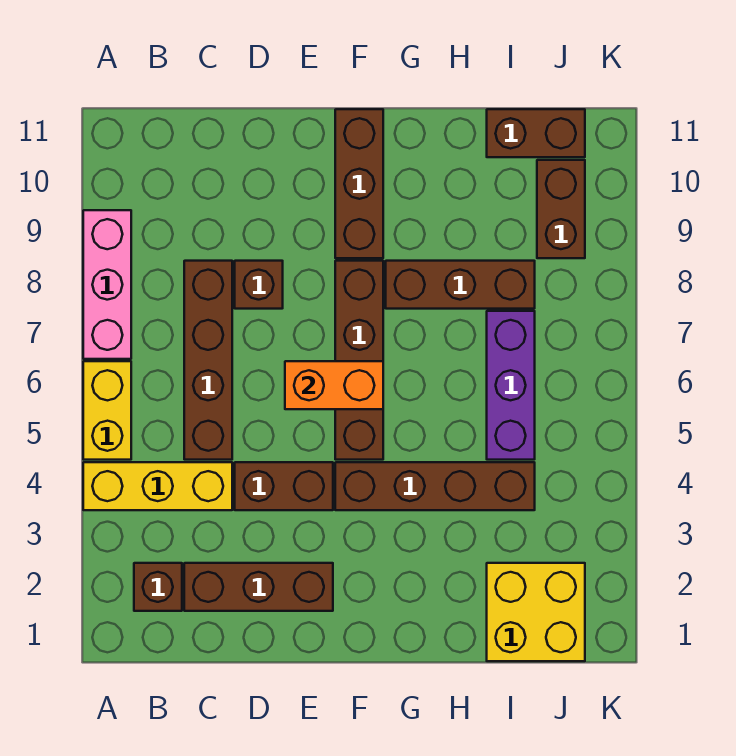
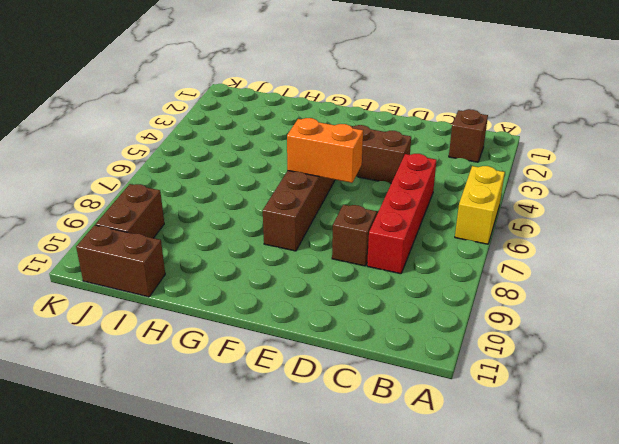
red 1x4 brick [367,154,437,274] -> brown 1x4 brick [184,261,232,460]
none -> yellow 1x3 brick [83,462,232,510]
none -> pink 1x3 brick [83,210,131,359]
none -> brown 1x3 brick [184,563,333,611]

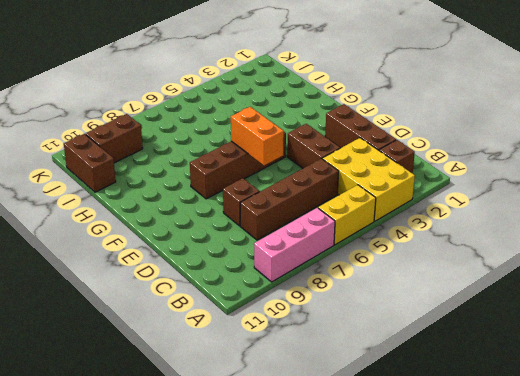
yellow 2x3 brick [322,138,415,221] -> yellow 1x3 brick [83,462,232,510]
none -> brown 1x4 brick [335,462,535,510]
none -> brown 1x3 brick [335,109,383,258]
none -> brown 1x3 brick [386,261,535,309]

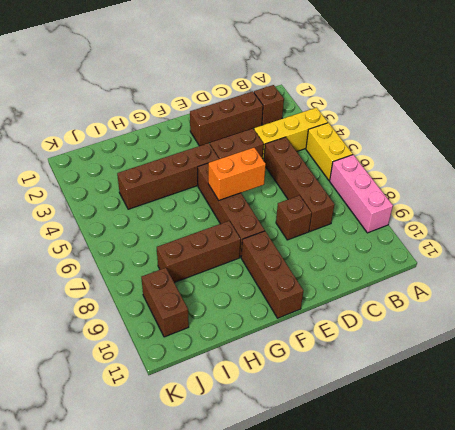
none -> yellow 2x2 brick [487,563,585,661]
none -> purple 1x3 brick [487,311,535,460]
none -> brown 1x2 brick [487,109,585,157]

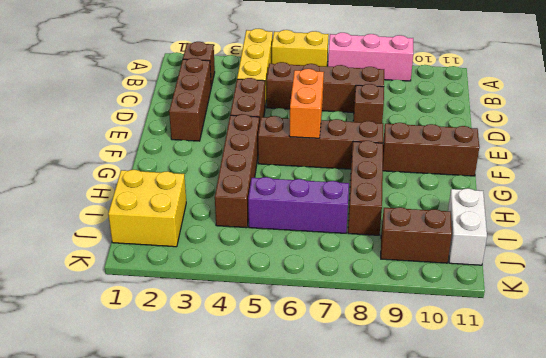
white 1x2 brick [448,188,487,265] -> brown 1x2 brick [487,109,585,157]

